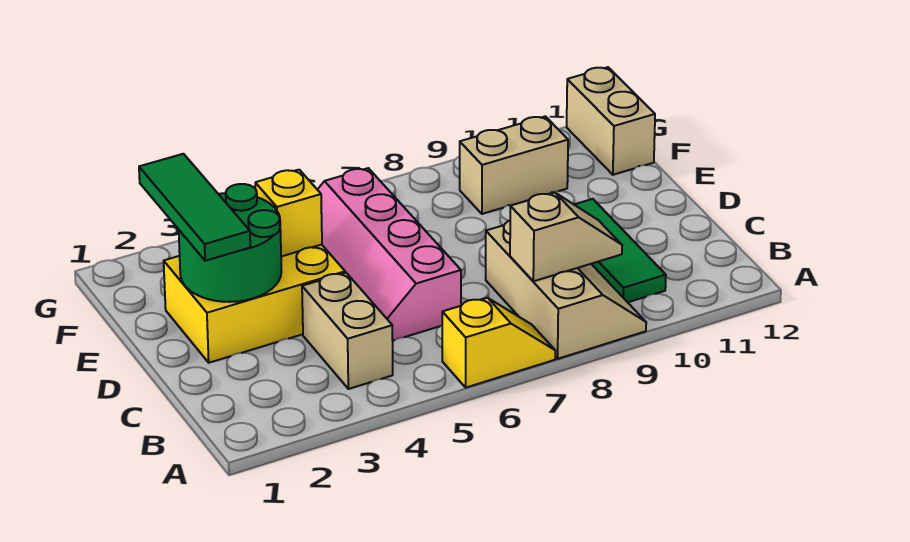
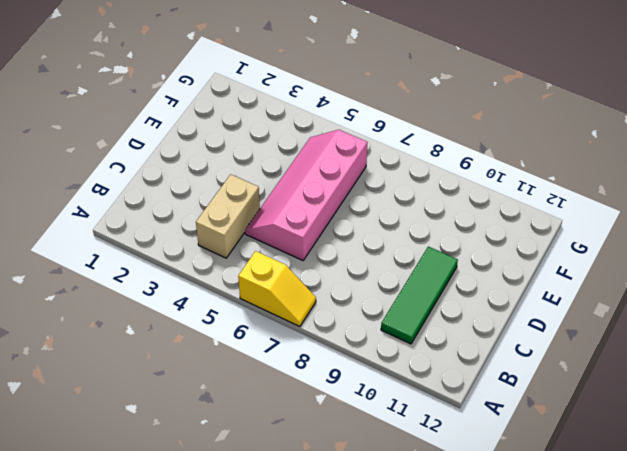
none -> tan 2x3 slope [486,221,646,359]
none -> yellow 2x3 brick [164,245,345,363]
none -> tan 1x2 brick [460,116,568,214]

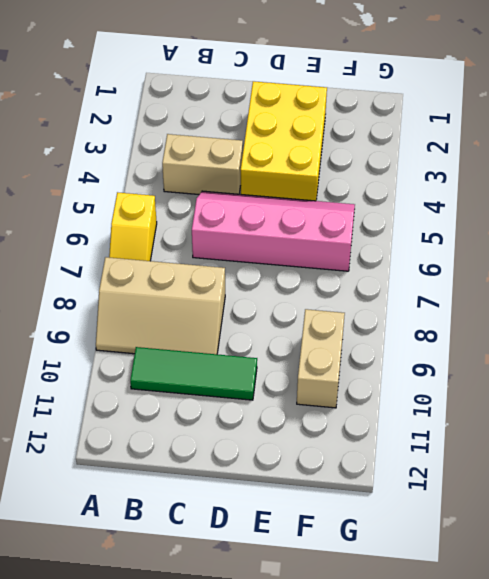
none -> tan 1x2 brick [567,67,655,175]
none -> tan 1x2 slope [510,193,622,281]
none -> green 2x2 round brick [179,184,281,302]

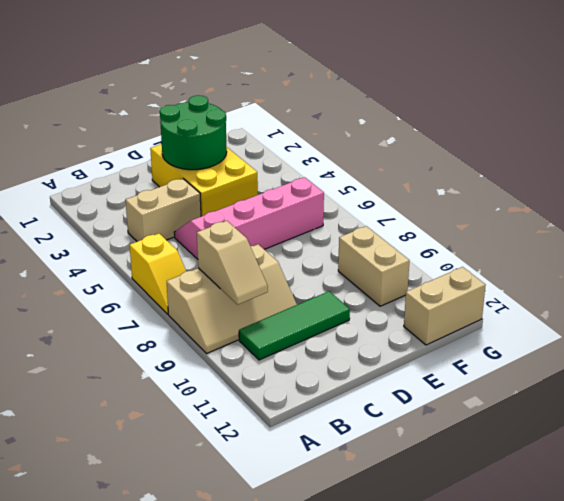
none -> yellow 1x1 brick [255,170,322,256]
none -> green 1x3 tile [139,154,250,261]

